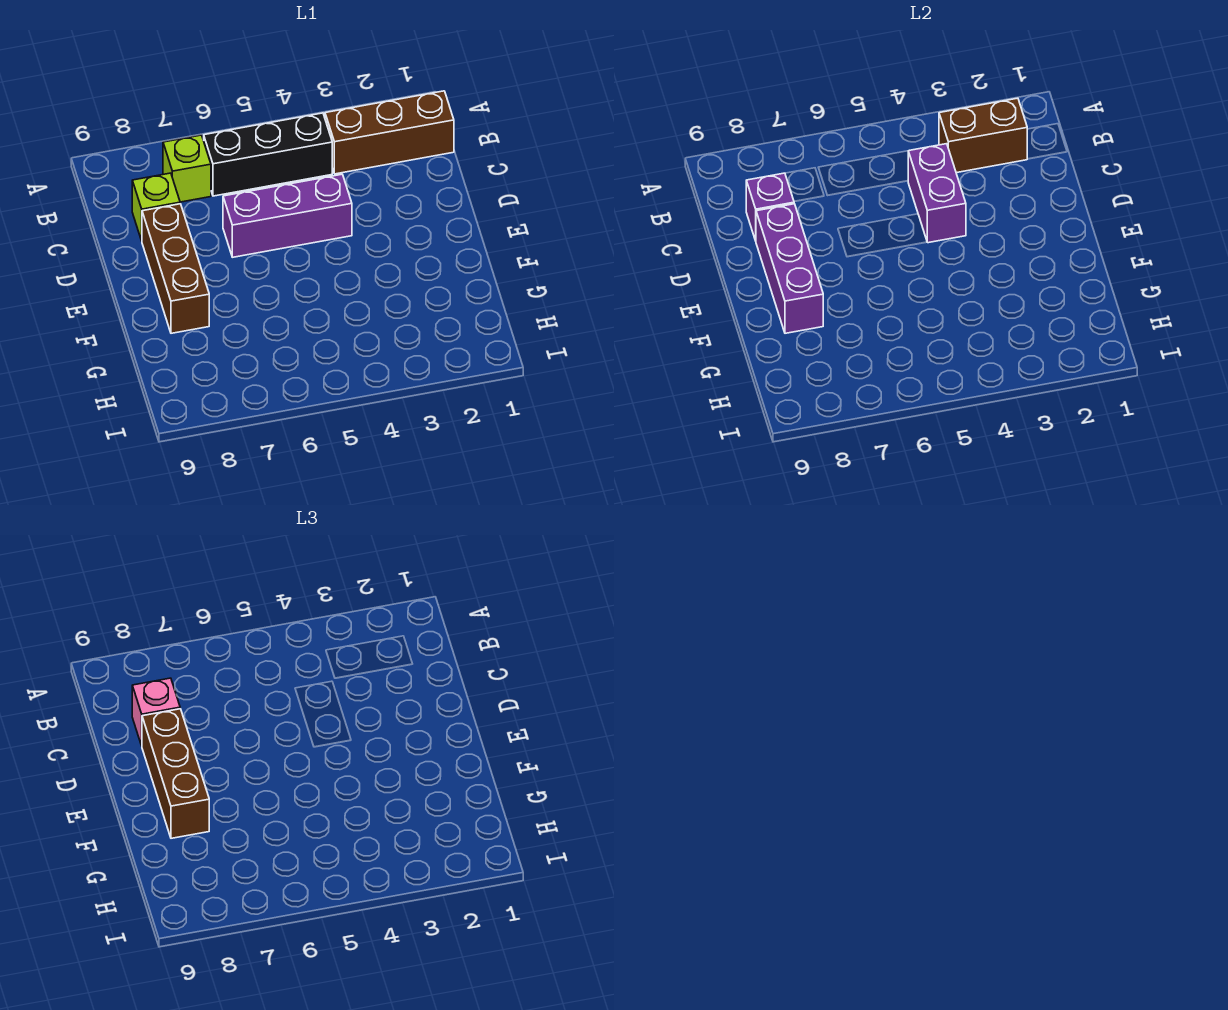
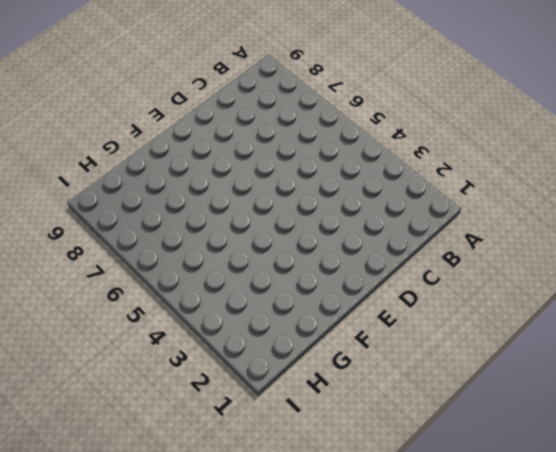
none -> brown 1x3 brick [325,91,454,174]
none -> black 1x3 brick [204,113,332,196]
none -> lime 1x1 brick [163,135,211,202]

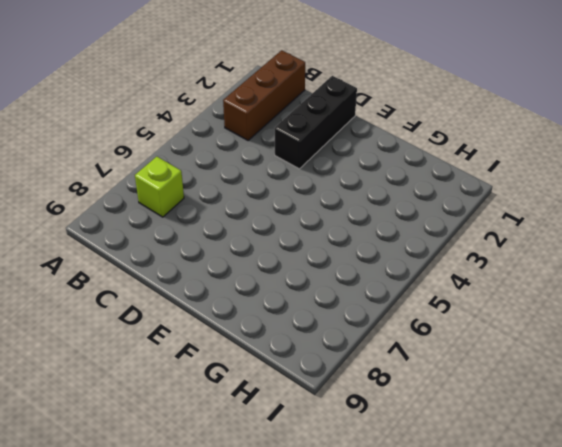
black 1x3 brick [275,76,357,169] -> black 1x3 brick moved to [204,113,332,196]
none -> lime 1x1 brick [132,173,180,241]
none -> purple 1x3 brick [223,174,352,257]
none -> brown 1x3 brick [142,204,209,333]

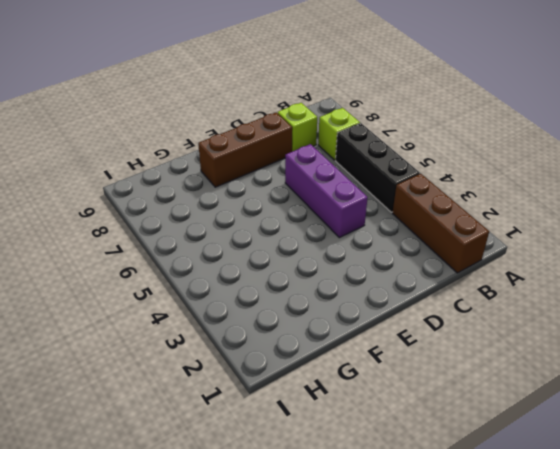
none -> brown 1x2 brick [939,98,1027,173]
none -> purple 1x2 brick [908,144,966,243]
none -> purple 1x1 brick [746,173,794,241]

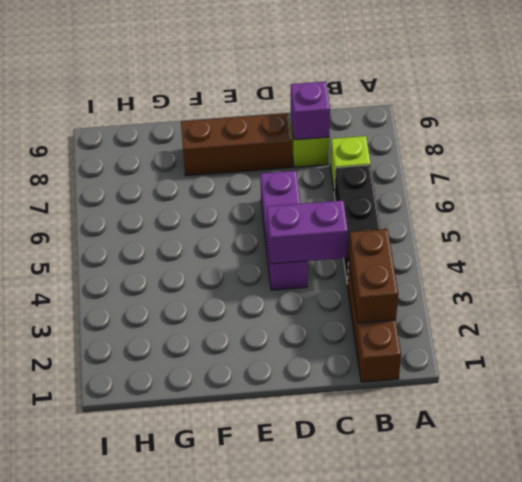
none -> purple 1x3 brick [756,204,823,333]
none -> pink 1x1 brick [132,678,180,746]
none -> brown 1x3 brick [142,709,209,838]

